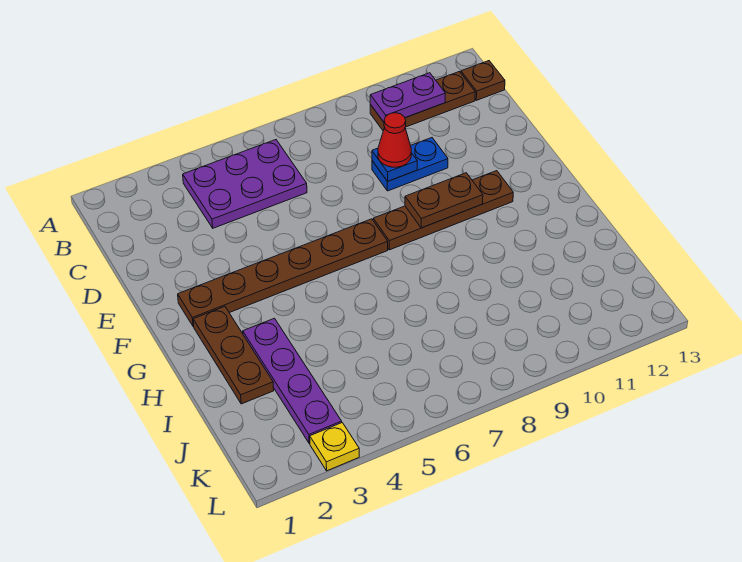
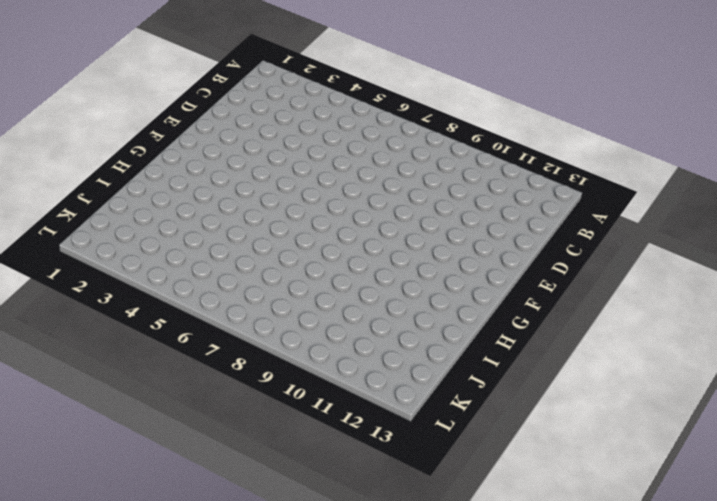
none -> purple 2x3 plate [183,140,307,228]
none -> brown 1x3 plate [370,72,475,131]
none -> brown 1x1 plate [461,61,505,100]

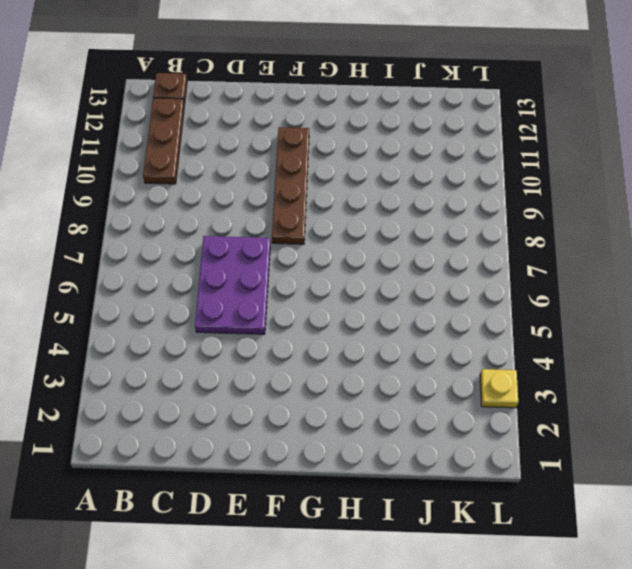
purple 2x3 plate [195,236,270,334] -> purple 2x3 plate moved to [183,140,307,228]
none -> blue 1x2 plate [372,138,448,191]
none -> brown 1x6 plate [178,219,388,327]
none -> brown 1x3 plate [193,307,274,404]

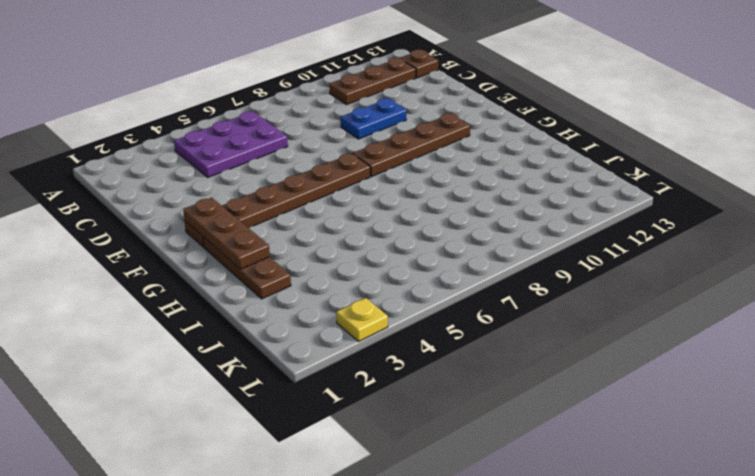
brown 1x3 plate [183,198,270,269] -> none
none -> purple 1x4 plate [243,318,342,444]
none -> purple 1x2 plate [370,73,446,122]
none -> blue 1x1 plate [372,148,417,181]

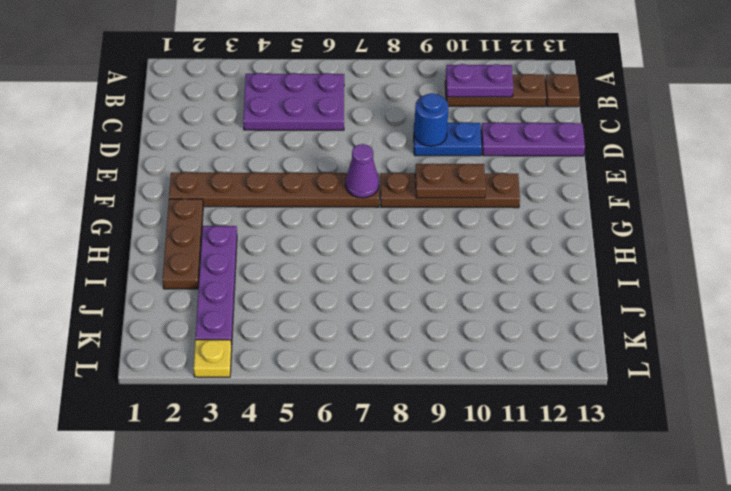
blue 1x1 round brick [414,93,449,146] -> blue 1x1 plate [372,148,417,181]
purple 1x3 plate [481,122,585,156] -> none
purple 1x1 cone [346,144,379,198] -> none
none -> red 1x1 cone [378,113,411,167]

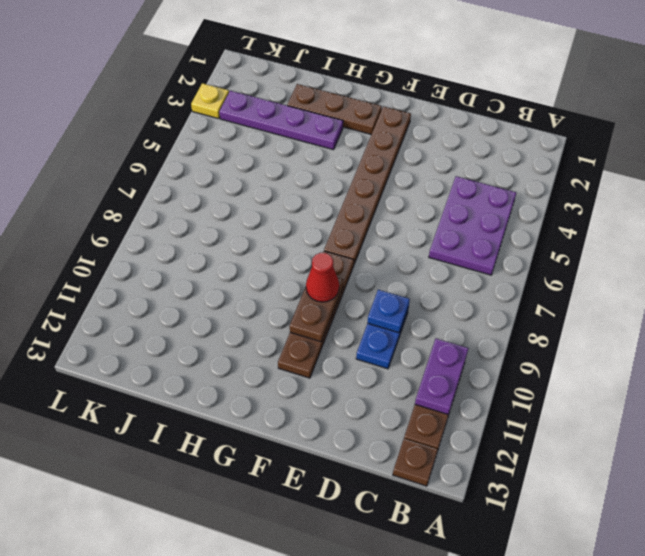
red 1x1 cone [306,253,339,302] -> red 1x1 cone moved to [378,113,411,167]

